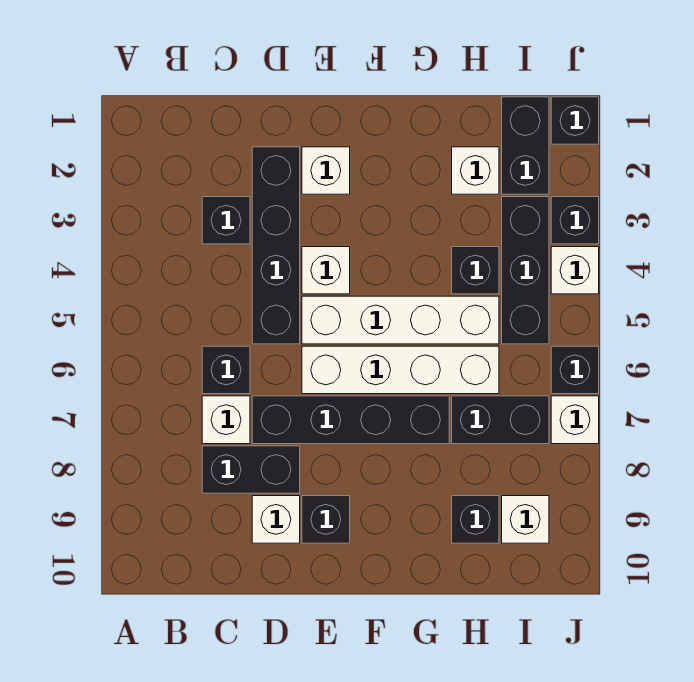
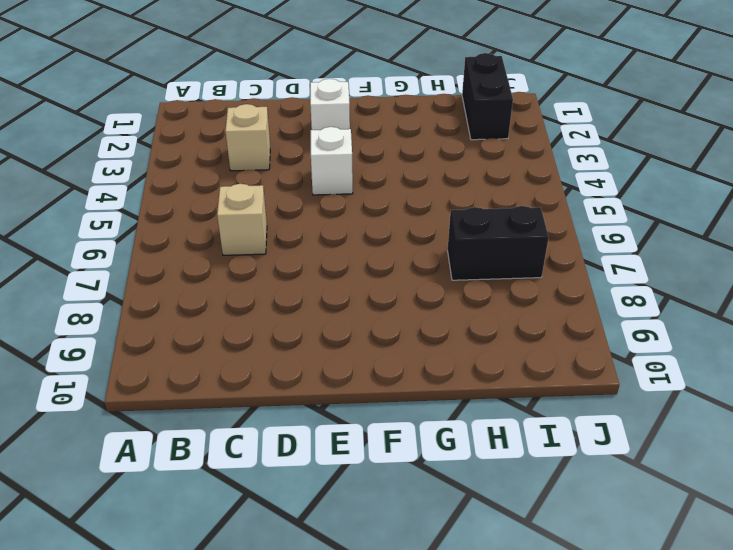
tan 1x1 brick [225,104,270,171] -> black 1x1 brick [202,197,250,244]
tan 1x1 brick [217,184,267,255] -> black 1x1 brick [202,346,250,394]
none -> white 1x1 brick [202,396,250,444]
none -> black 1x2 brick [202,446,300,493]
none -> black 1x4 brick [252,147,300,344]

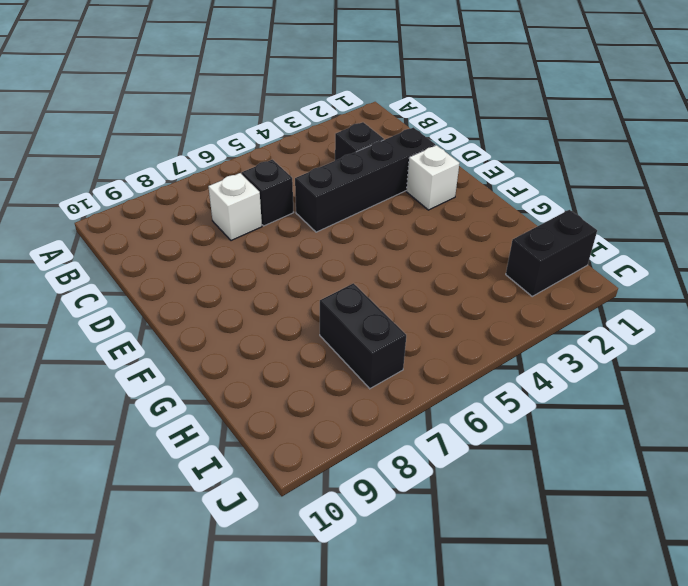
none -> black 1x2 brick [202,446,300,493]
none -> black 1x4 brick [252,396,449,444]
none -> white 1x1 brick [252,496,300,543]

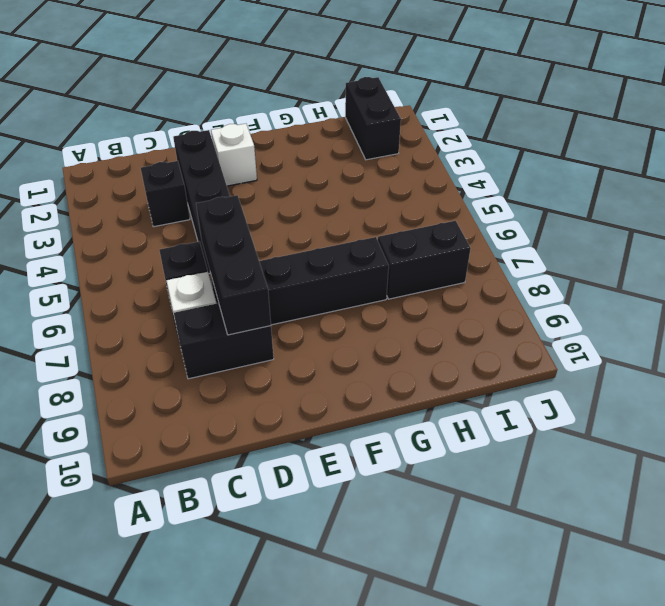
black 1x3 brick [196,195,271,335] -> black 1x3 brick moved to [502,197,549,344]
none -> white 1x1 brick [252,496,300,543]
none -> white 1x1 brick [302,247,350,294]
none -> white 1x4 brick [302,296,499,344]

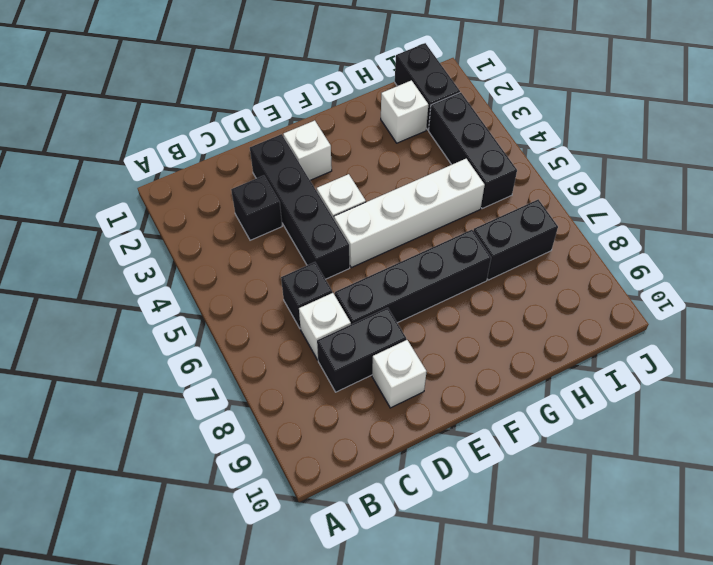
none -> white 1x4 brick [302,346,499,394]
none -> black 1x1 brick [302,496,350,543]
none -> black 1x1 brick [452,247,499,294]

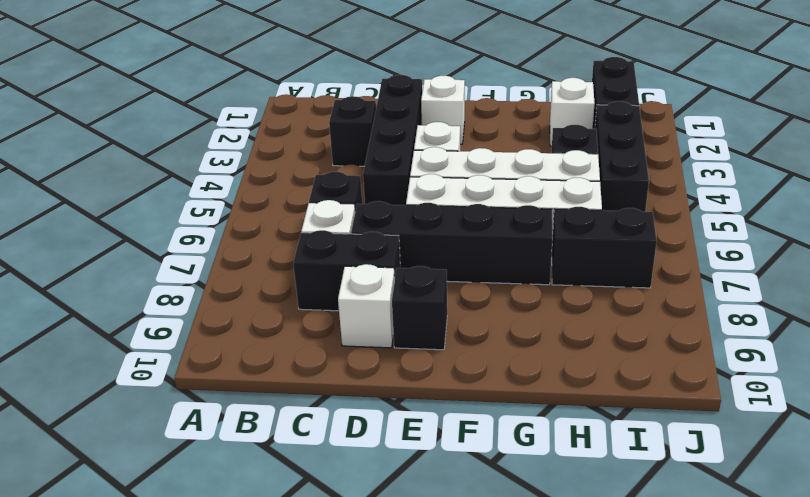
none -> black 1x1 brick [452,496,499,543]
none -> white 1x1 brick [502,496,549,543]
none -> black 1x1 brick [551,97,599,144]

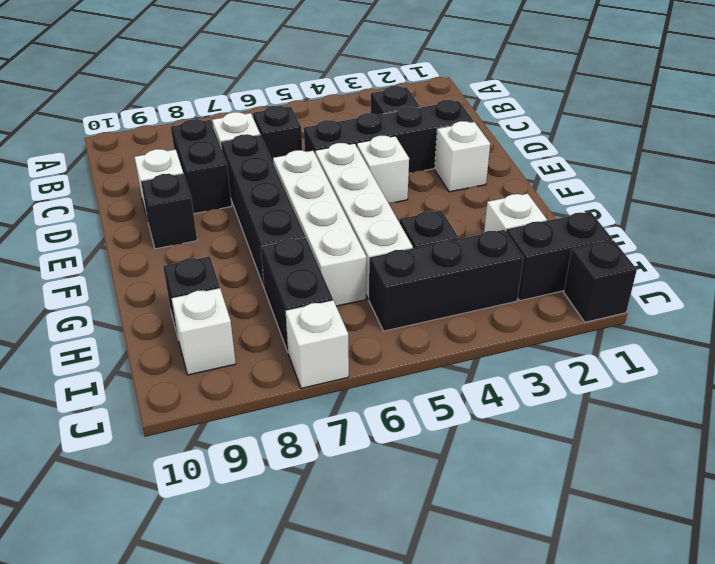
none -> black 1x1 brick [551,197,599,244]
none -> white 1x1 brick [551,247,599,294]
none -> black 1x1 brick [551,346,599,394]

